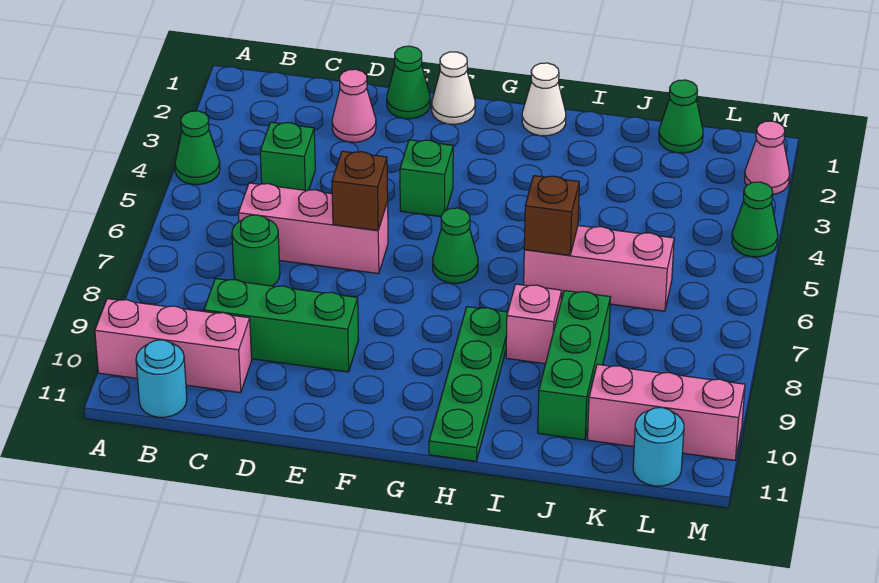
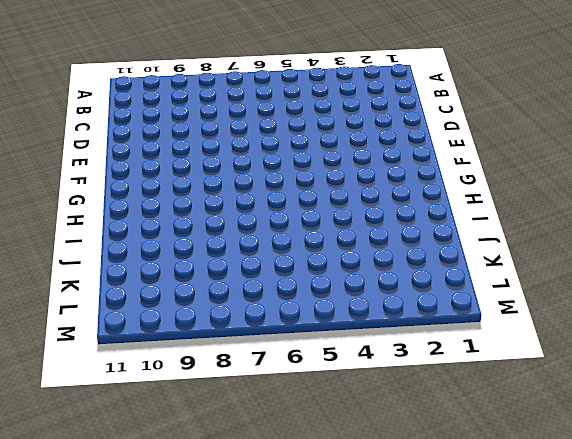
none -> green 1x1 cone [175,111,220,185]
none -> pink 1x3 brick [95,299,252,393]
none -> cyan 1x1 round brick [136,340,187,417]

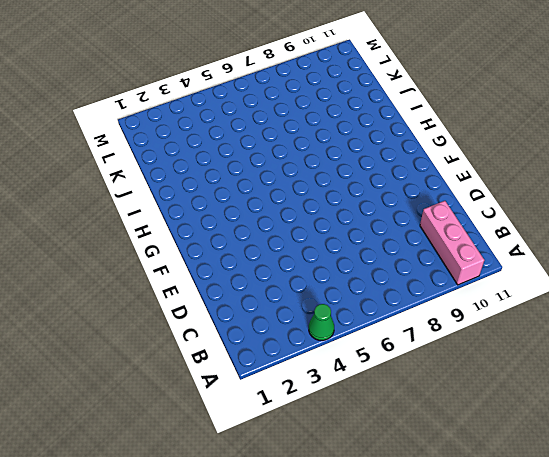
none -> cyan 1x1 round brick [136,340,187,417]
none -> green 1x1 brick [260,122,315,191]
none -> pink 1x3 brick [238,183,388,274]

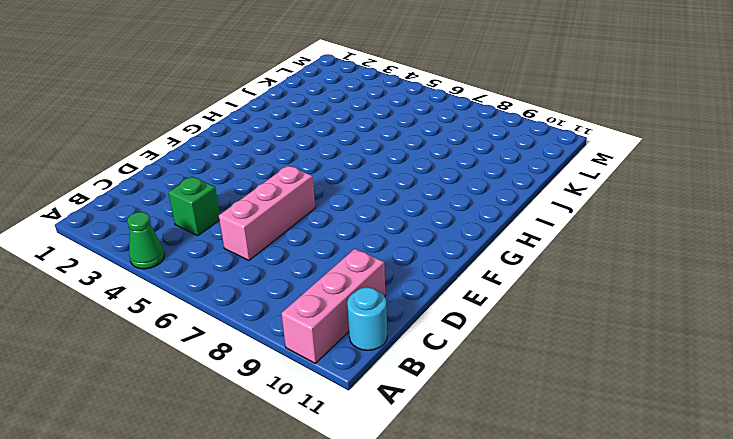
none -> green 1x1 round brick [232,215,280,286]
none -> green 1x3 brick [204,279,359,372]
none -> pink 1x1 cone [332,69,376,142]

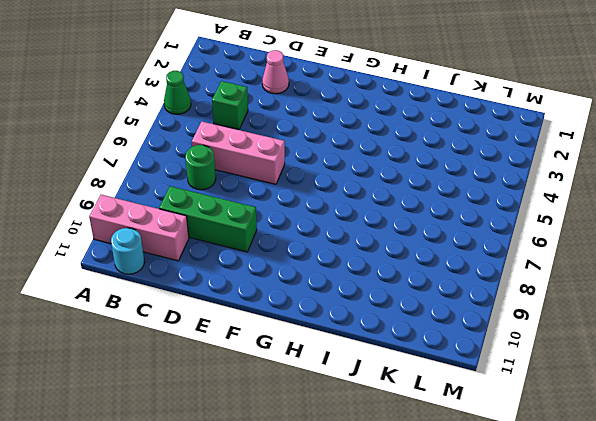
none -> green 1x1 cone [387,46,430,119]
none -> white 1x1 cone [432,52,475,124]
none -> green 1x1 brick [400,140,453,216]

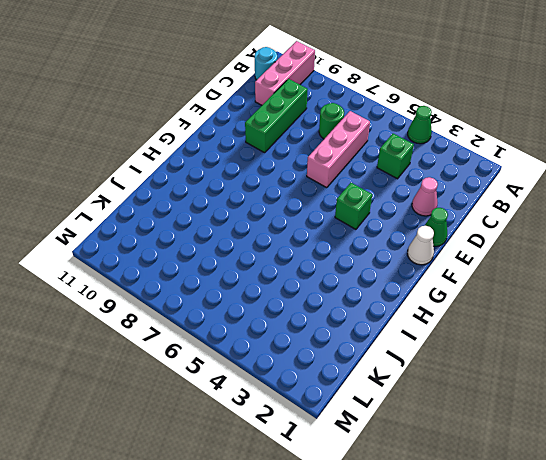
none -> green 1x1 cone [433,208,478,283]
none -> white 1x1 cone [522,63,566,136]
none -> green 1x4 plate [429,307,508,461]

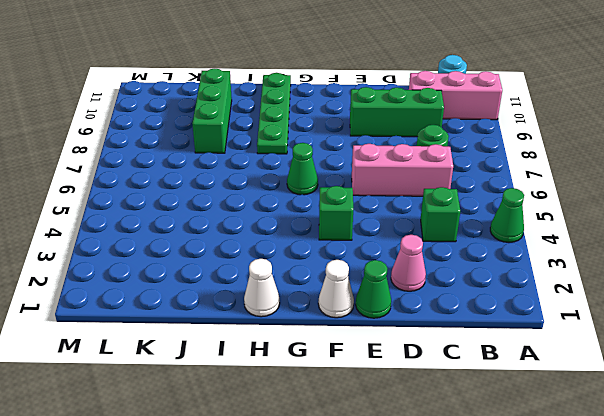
none -> pink 1x3 brick [524,226,674,311]
none -> pink 1x1 brick [506,284,562,364]
none -> green 1x1 cone [659,80,703,153]

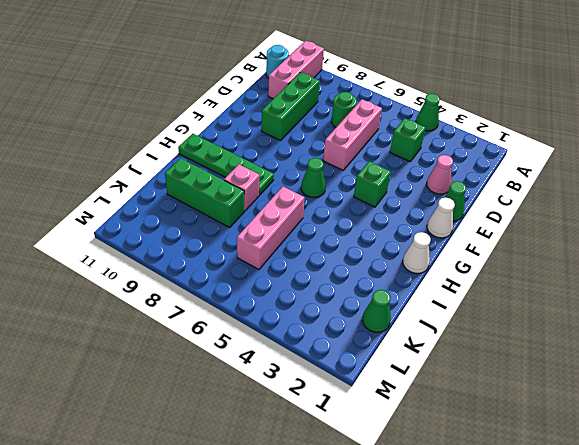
none -> pink 1x3 brick [588,364,745,460]
none -> cyan 1x1 round brick [633,408,684,486]
none -> pink 1x1 cone [745,121,790,194]

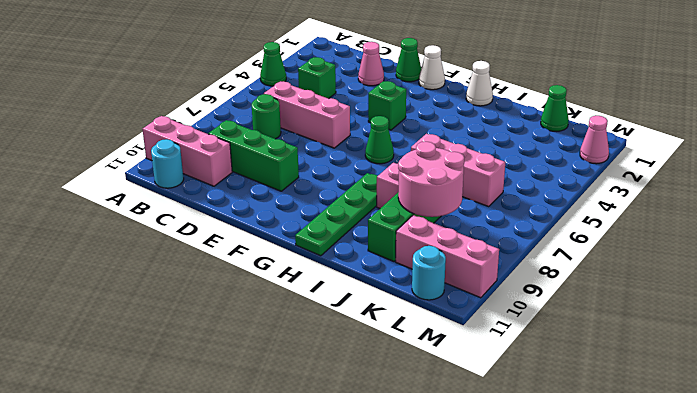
pink 2x2 round brick [398,142,464,217] -> none
none -> green 1x1 cone [732,182,778,257]
none -> brown 1x1 brick [332,151,388,230]
none -> brown 1x1 brick [524,176,579,255]

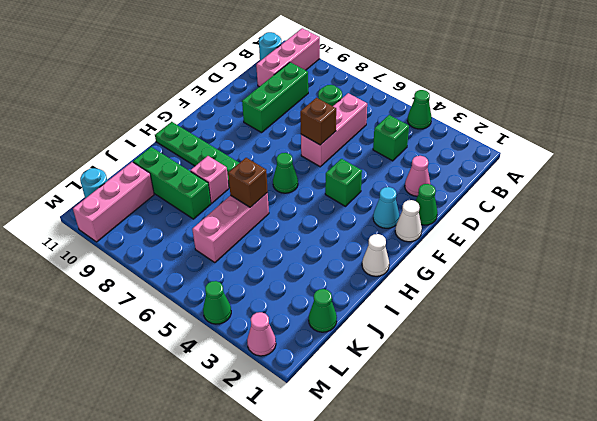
cyan 1x1 cone [373,187,399,228] -> none

